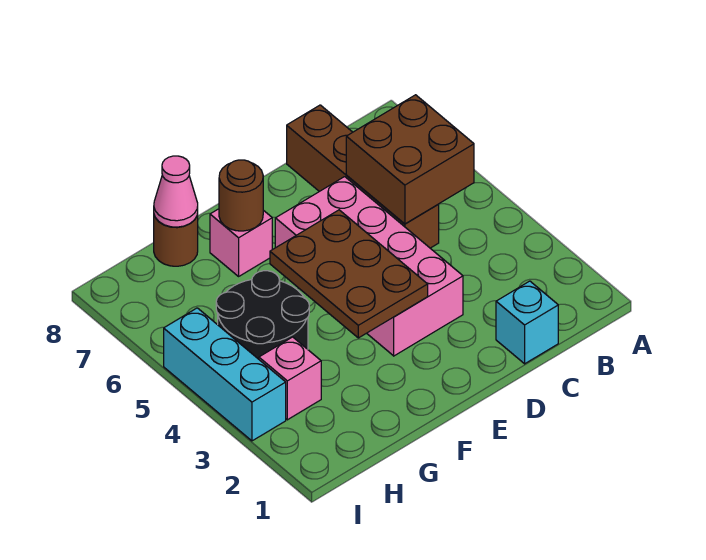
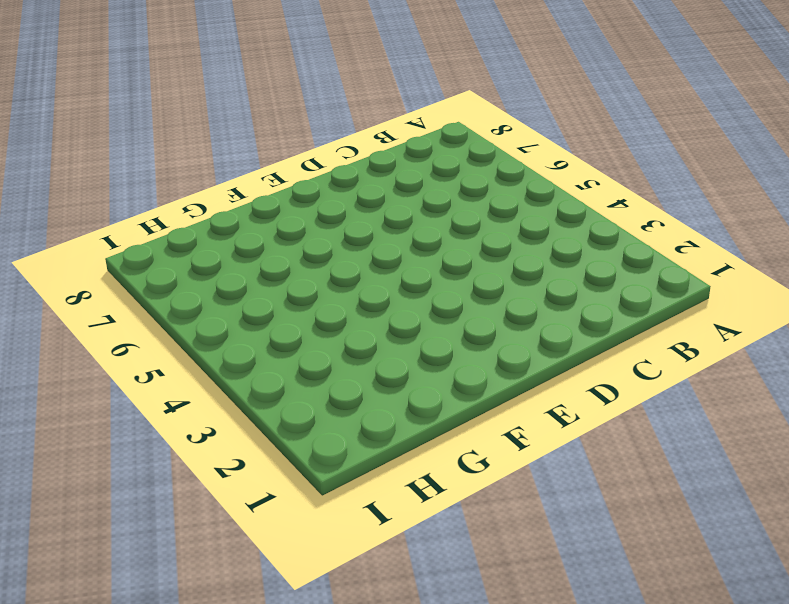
none -> cyan 1x1 brick [496,281,558,364]
none -> brown 1x4 brick [287,105,439,248]
none -> pink 2x4 brick [275,177,463,356]

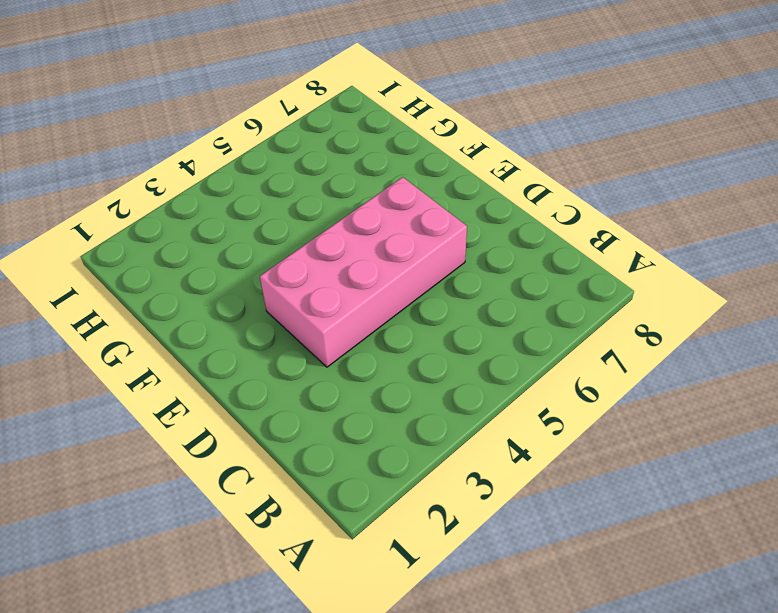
none -> cyan 1x1 brick [496,281,558,364]
none -> brown 1x4 brick [287,105,439,248]
none -> pink 1x1 brick [210,209,272,276]

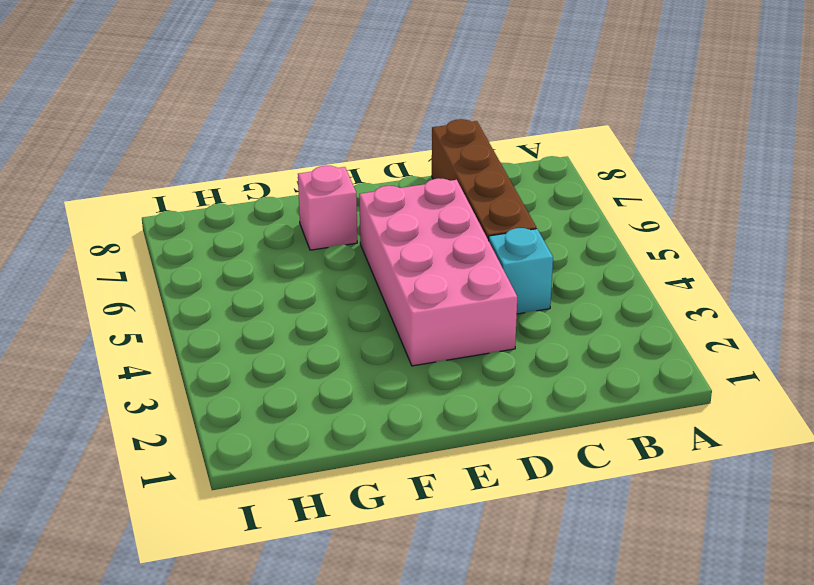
cyan 1x1 brick [489,228,553,314] -> cyan 1x1 brick moved to [496,281,558,364]
none -> black 2x2 round brick [216,271,309,359]
none -> brown 1x1 round brick [154,214,198,266]
none -> pink 1x1 brick [259,337,321,420]

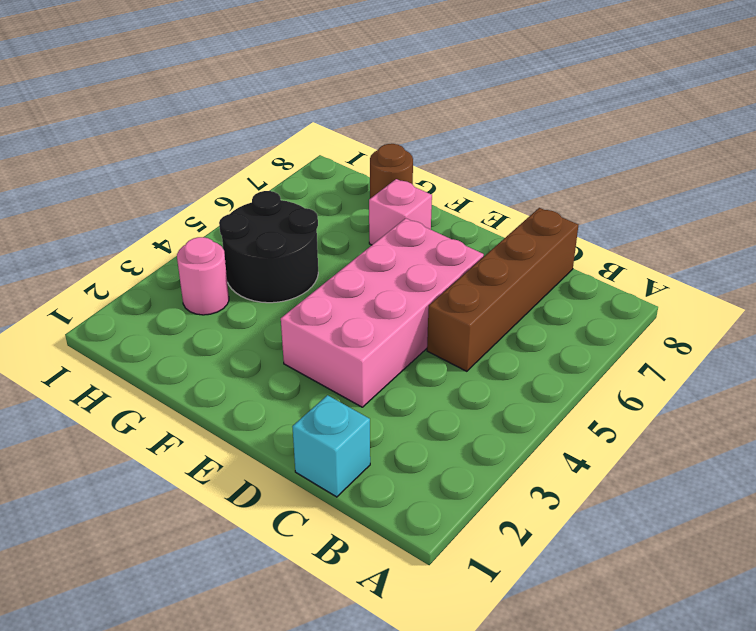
pink 1x1 round brick [177,237,229,315] -> pink 1x1 brick [259,337,321,420]
none -> cyan 1x3 brick [164,308,286,441]
none -> brown 2x2 brick [346,95,474,224]
none -> brown 2x3 plate [270,210,428,338]

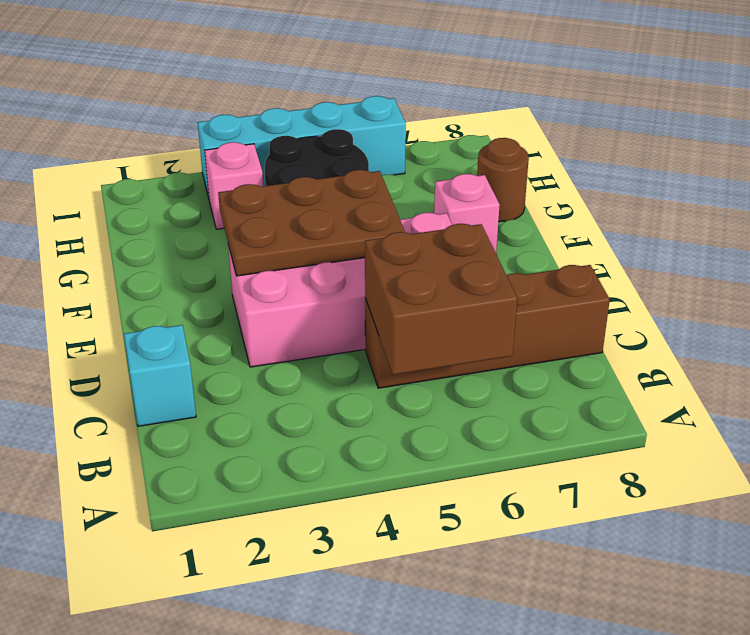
cyan 1x4 brick [198,96,406,197] -> cyan 1x3 brick [164,308,286,441]
none -> brown 1x1 round brick [219,160,263,231]
none -> pink 1x1 cone [154,156,198,227]

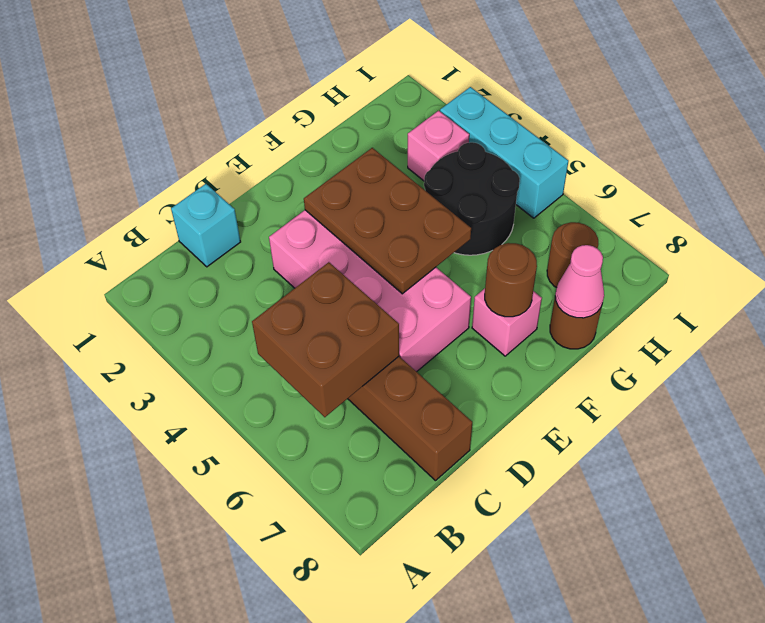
brown 1x1 round brick [547,222,598,288] -> none

